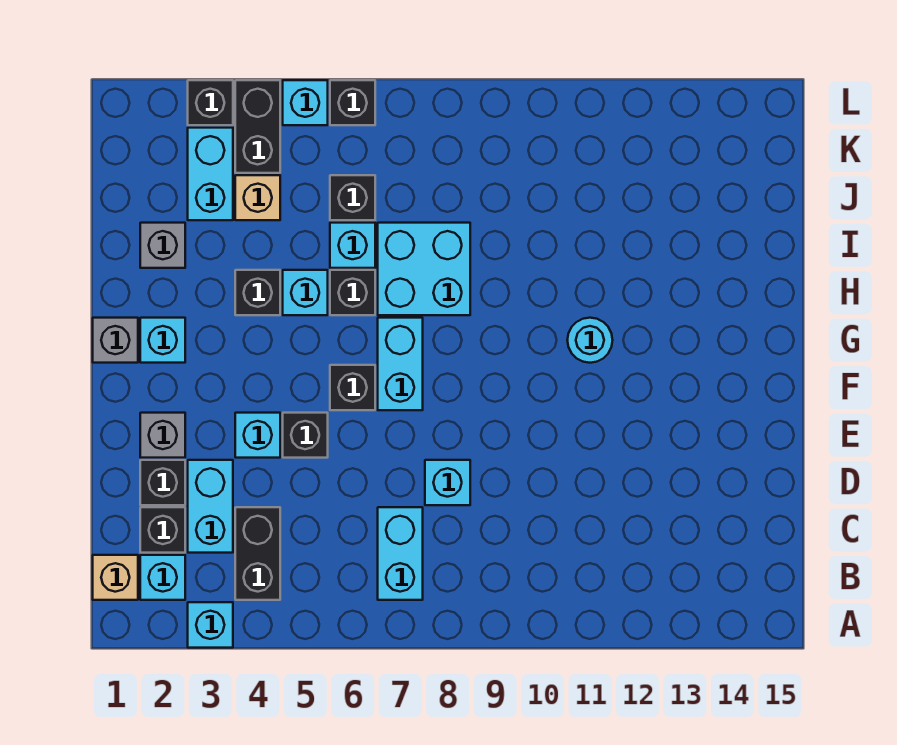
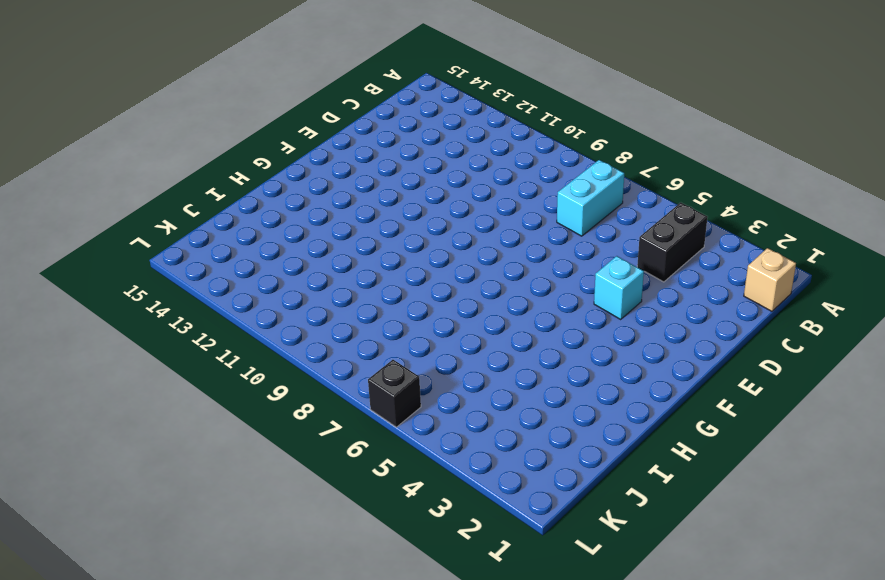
none -> cyan 1x1 brick [188,602,233,648]
none -> cyan 1x1 brick [140,555,185,600]
none -> black 1x1 brick [140,507,185,553]
none -> cyan 1x2 brick [188,460,233,553]

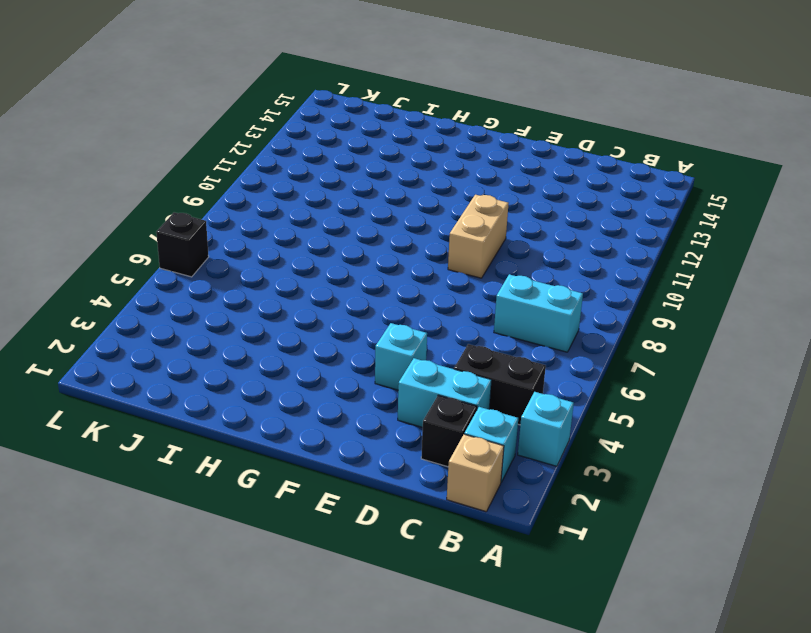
tan 1x2 brick [448,195,509,278] -> none
none -> black 1x1 brick [140,460,185,505]
none -> cyan 1x1 brick [425,460,470,505]
none -> grey 1x1 brick [140,413,185,458]
none -> black 1x1 brick [283,413,328,458]

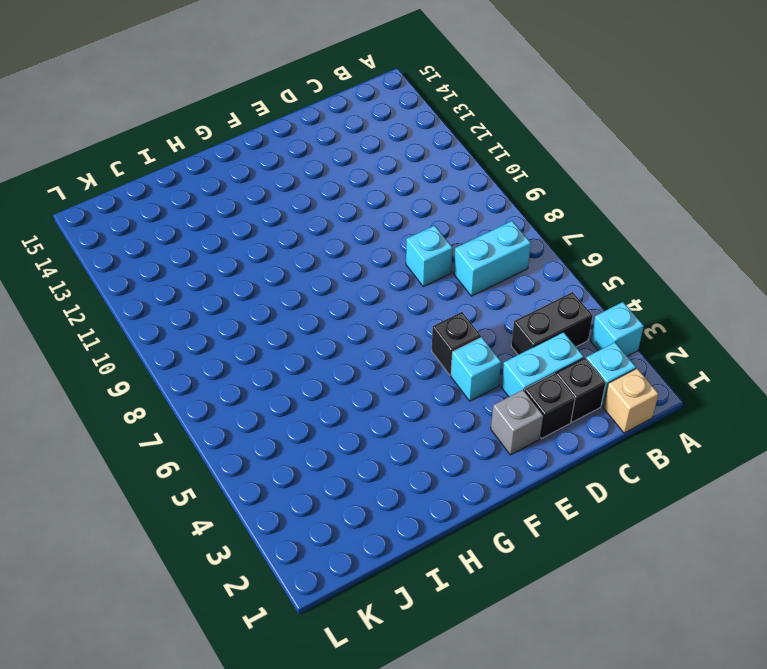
none -> black 1x1 brick [330,365,375,410]
none -> cyan 1x2 brick [378,318,423,410]
none -> grey 1x1 brick [93,318,138,363]
none -> cyan 1x1 brick [140,318,185,363]

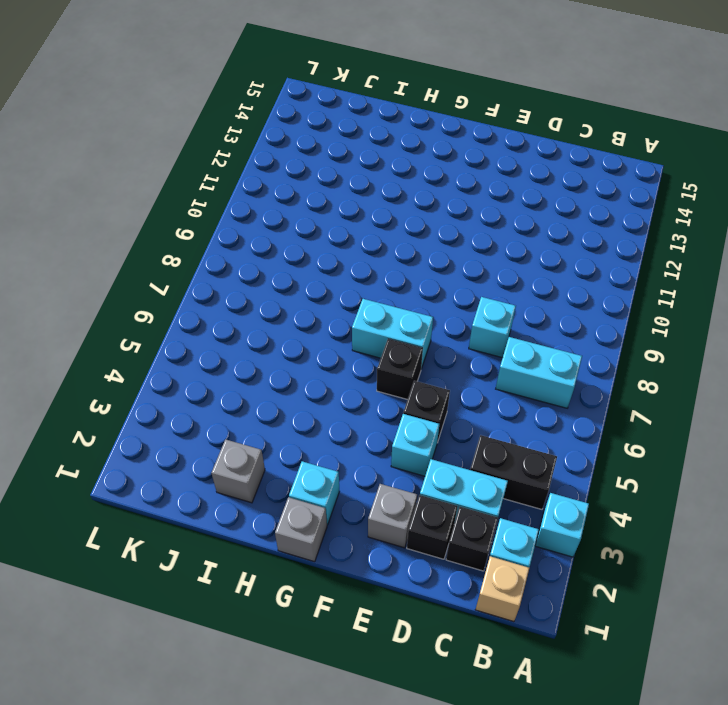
none -> cyan 1x1 round brick [567,318,613,363]
none -> black 1x1 brick [235,270,280,315]
none -> cyan 1x1 brick [283,270,328,315]
none -> black 1x1 brick [330,270,375,315]

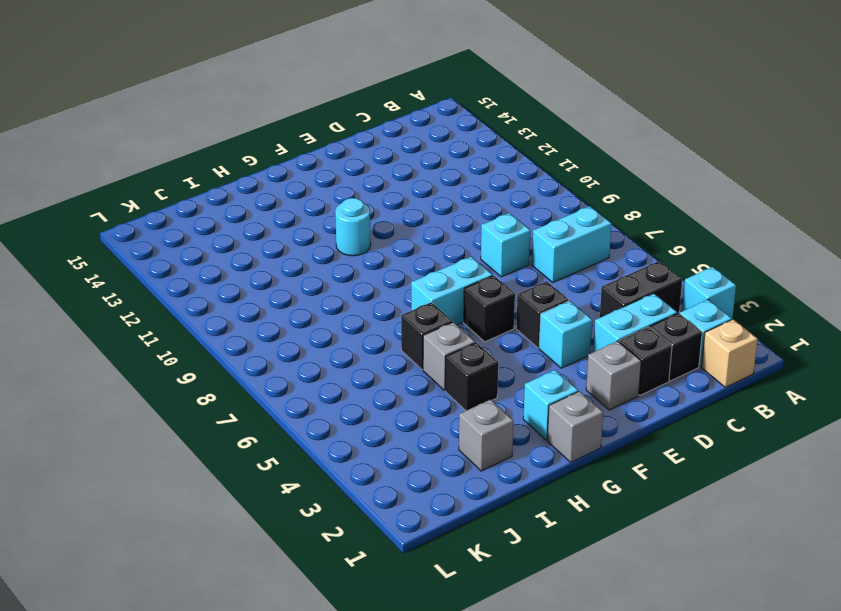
grey 1x1 brick [423,322,475,390] -> cyan 1x1 brick [283,270,328,315]
none -> cyan 2x2 brick [378,223,470,315]
none -> cyan 1x1 brick [330,223,375,268]
none -> cyan 1x2 brick [188,128,233,220]
none -> tan 1x1 brick [235,175,280,220]

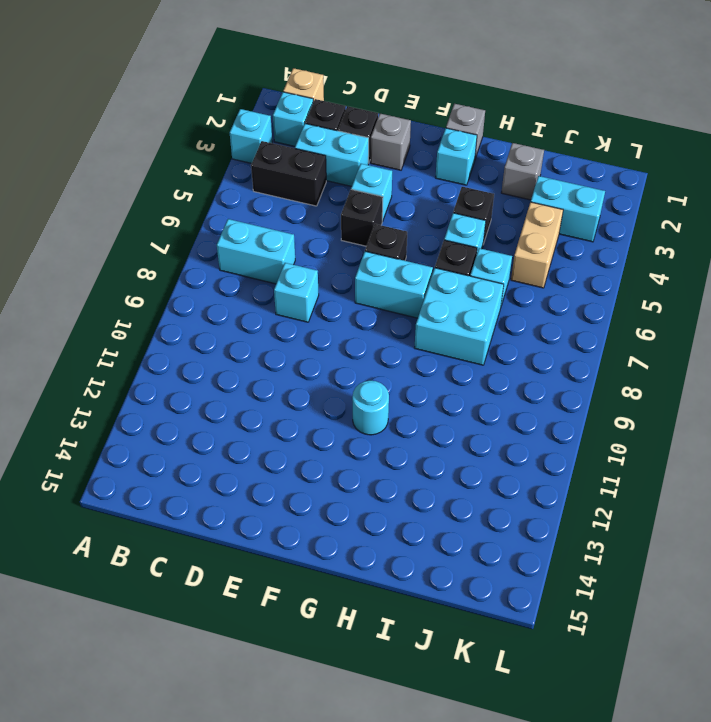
tan 1x2 brick [511,202,563,288] -> tan 1x1 brick [235,175,280,220]
none -> black 1x1 brick [330,175,375,220]
none -> black 1x2 brick [235,80,280,173]
none -> black 1x1 brick [188,80,233,125]
none -> cyan 1x1 brick [283,80,328,125]

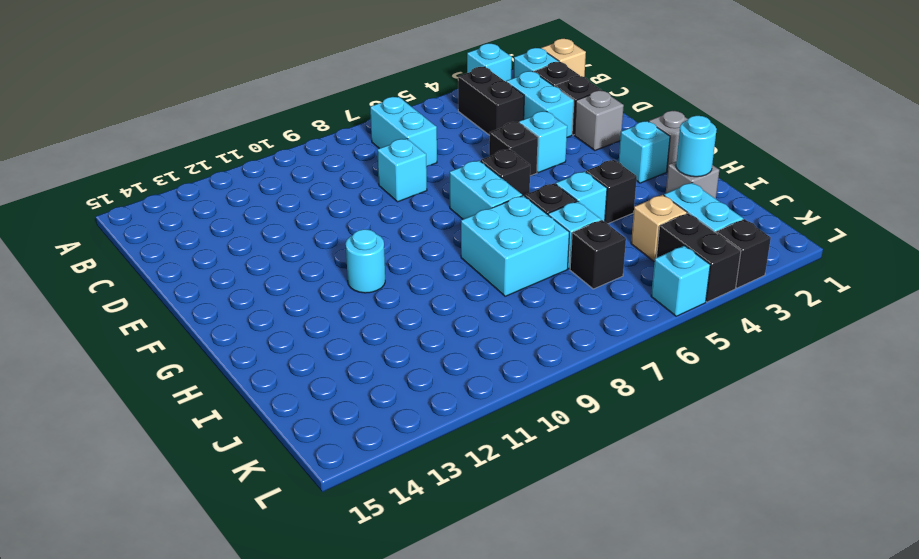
cyan 1x1 round brick [676,116,717,177] -> none
none -> black 1x1 brick [330,80,375,125]

